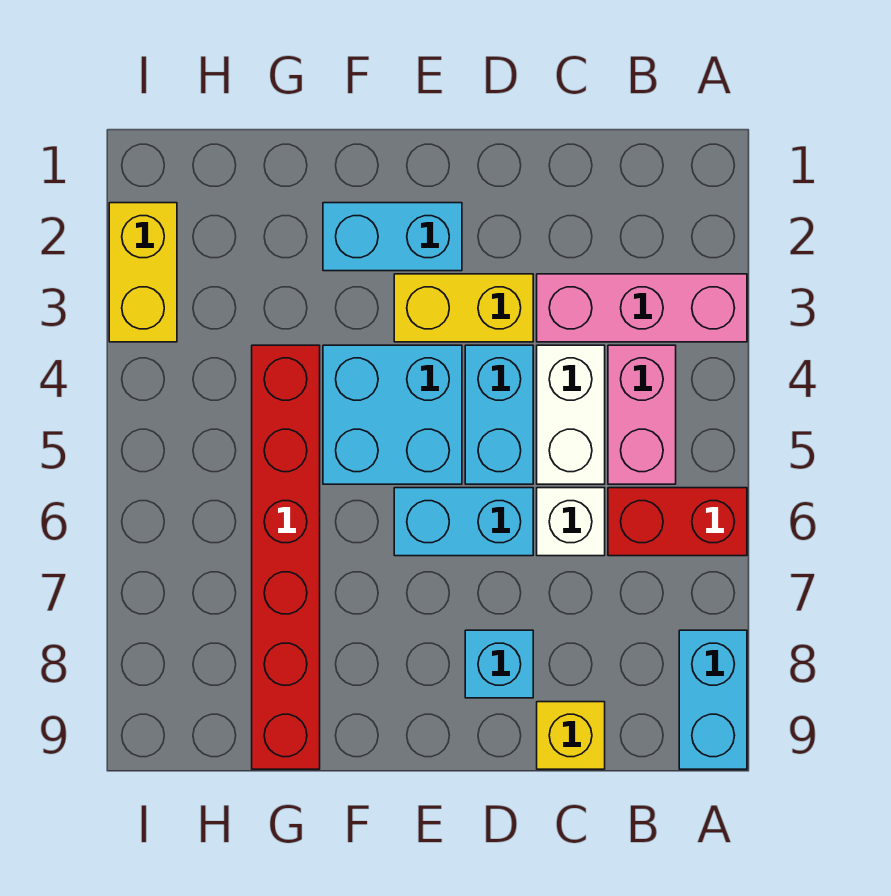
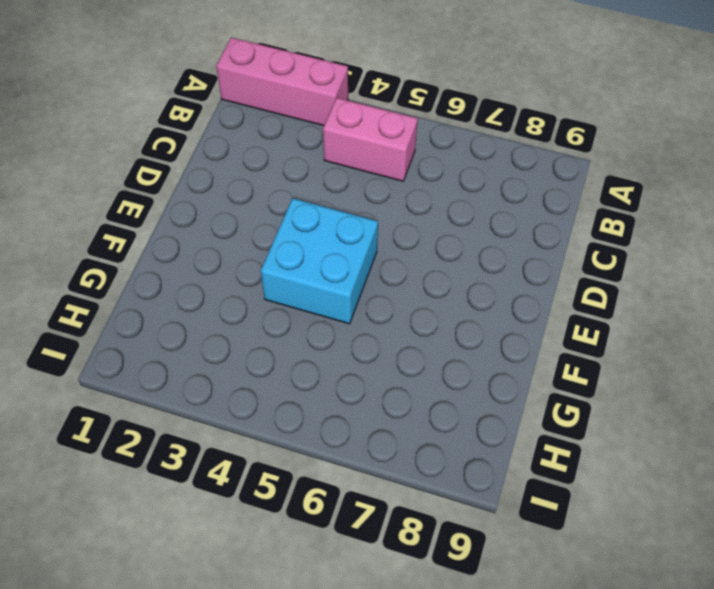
pink 1x3 brick [216,37,348,126] -> pink 1x3 brick turned to [537,274,747,342]
none -> red 1x2 brick [608,488,747,556]
none -> cyan 1x2 brick [679,630,747,769]
none -> white 1x2 brick [537,345,605,484]

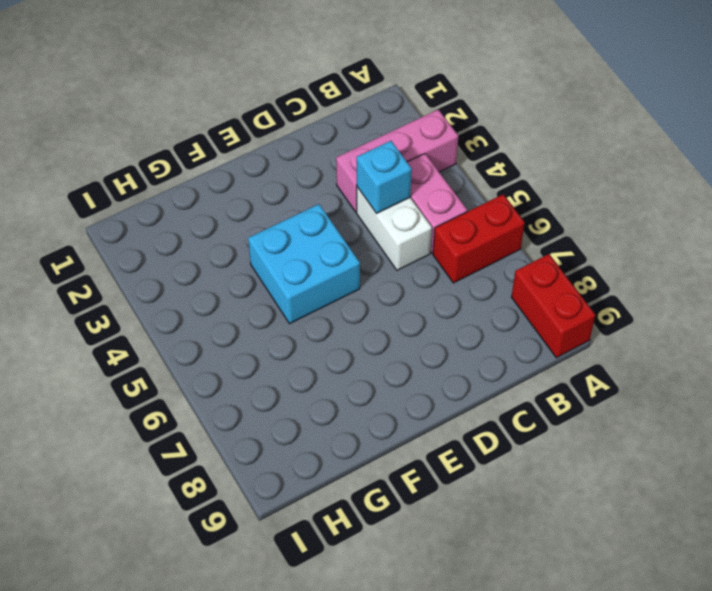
red 1x2 brick [512,254,595,358] -> cyan 1x2 brick [679,630,747,769]
cyan 1x1 brick [357,141,412,213] -> cyan 1x1 brick moved to [465,630,533,698]
none -> white 1x1 brick [537,488,605,556]
none -> yellow 1x1 brick [537,702,605,769]
none -> yellow 1x2 brick [394,274,533,342]

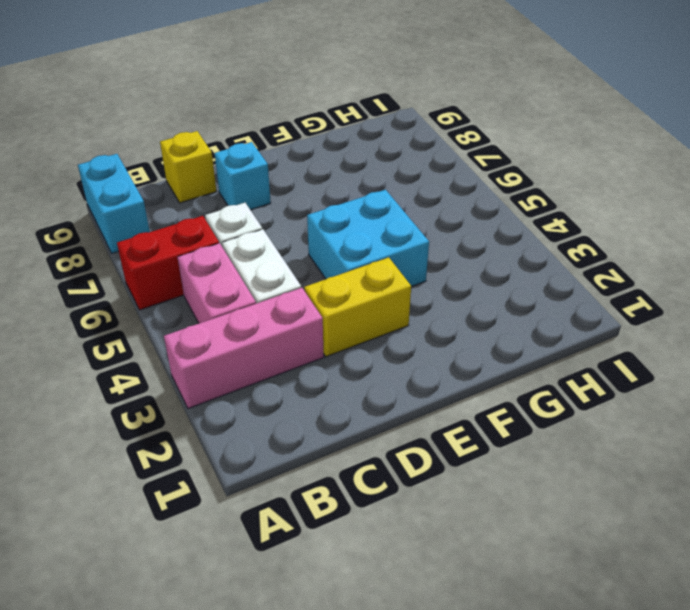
none -> cyan 1x2 brick [465,345,533,484]
none -> cyan 1x2 brick [394,488,533,556]
none -> cyan 1x2 brick [323,203,462,271]

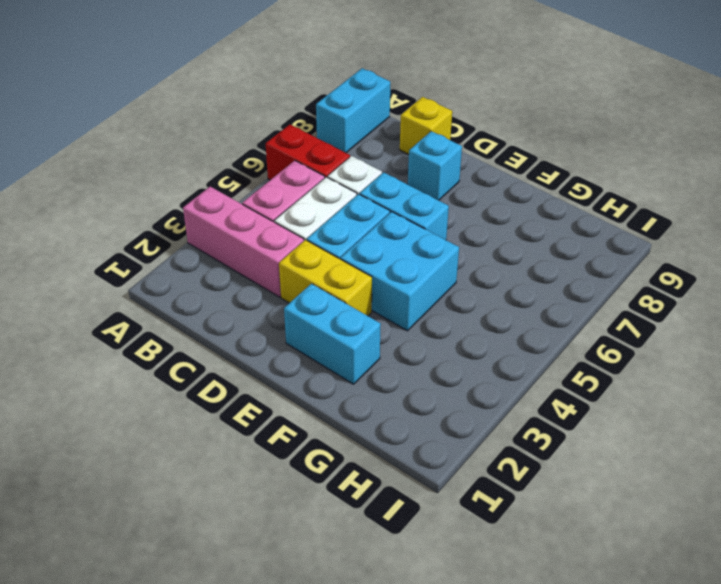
none -> red 1x6 brick [252,345,320,769]
none -> yellow 1x2 brick [109,203,177,342]

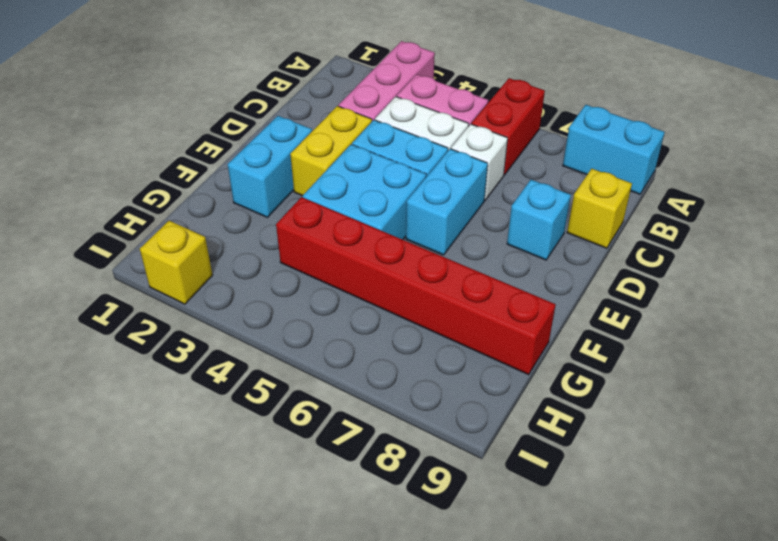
yellow 1x1 brick [140,220,213,304] -> yellow 1x2 brick [109,203,177,342]

